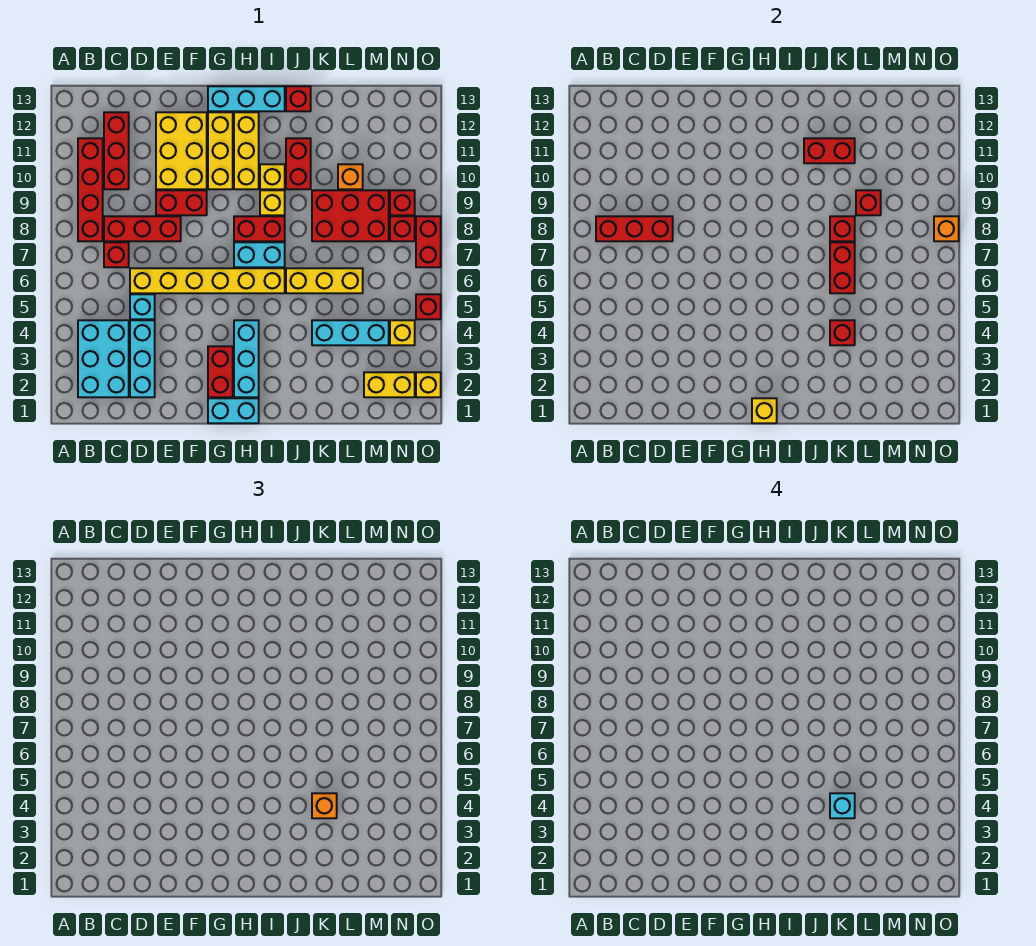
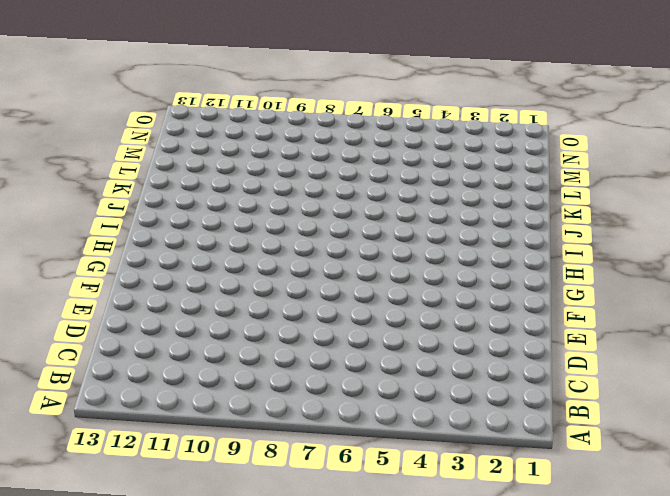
none -> cyan 2x3 brick [78,320,129,397]
none -> red 1x4 brick [78,138,103,241]
none -> red 1x1 brick [104,242,129,267]
none -> red 1x3 brick [104,216,181,241]

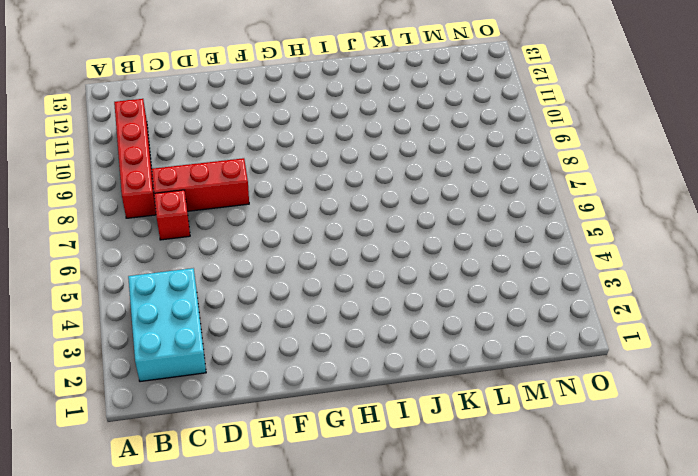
none -> red 1x3 brick [104,112,129,189]
none -> cyan 1x3 brick [130,320,155,397]
none -> cyan 1x1 brick [130,294,155,319]
none -> yellow 1x6 brick [130,268,285,293]

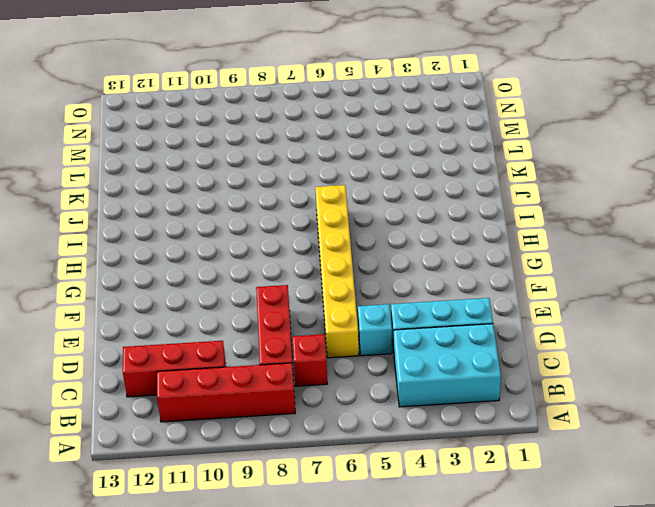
none -> red 1x2 brick [156,190,207,215]
none -> yellow 2x3 brick [156,112,207,189]
none -> cyan 1x2 brick [208,398,259,423]
none -> red 1x2 brick [208,346,233,397]

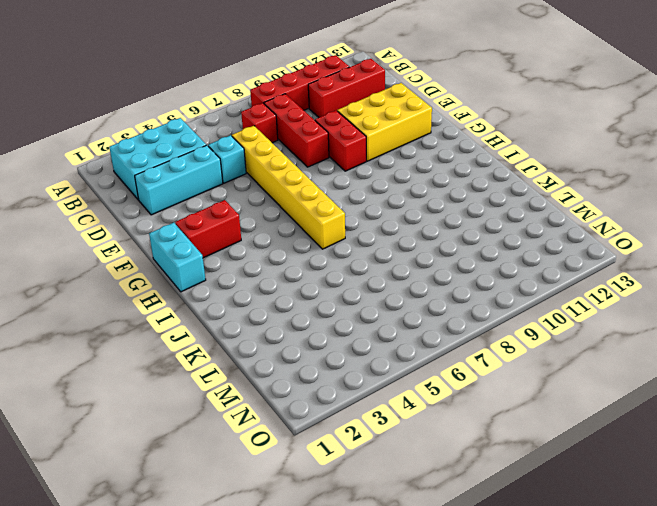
none -> yellow 1x3 brick [208,112,233,189]
none -> cyan 1x3 brick [208,86,285,111]
none -> cyan 1x3 brick [234,320,259,397]
none -> cyan 1x2 brick [234,242,285,267]

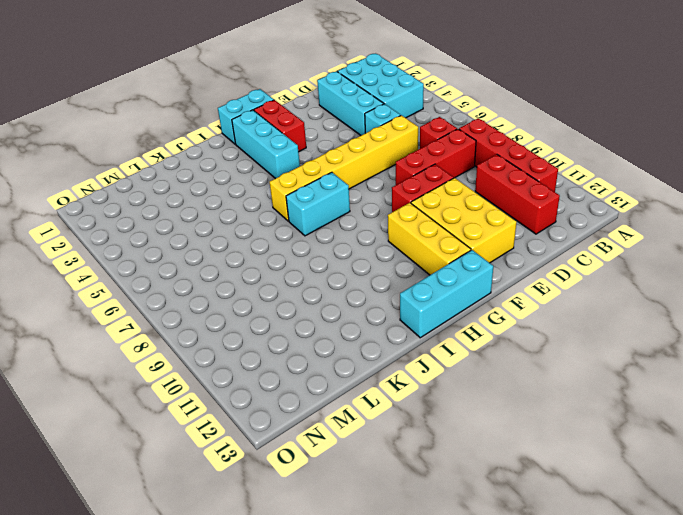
none -> red 1x2 brick [234,216,285,241]
none -> yellow 1x3 brick [234,112,259,189]
none -> yellow 1x1 brick [260,190,285,215]
none -> yellow 1x1 brick [260,164,285,189]

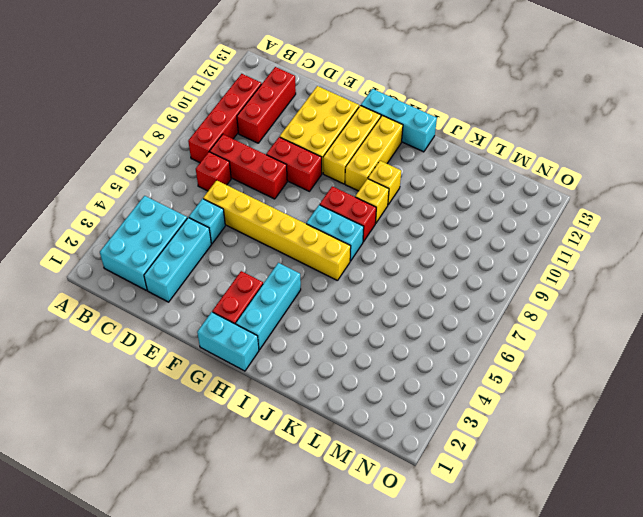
none -> yellow 1x3 brick [286,268,363,293]
none -> red 1x2 brick [286,138,311,189]
none -> red 1x1 brick [286,86,311,111]
none -> cyan 1x3 brick [312,320,389,345]

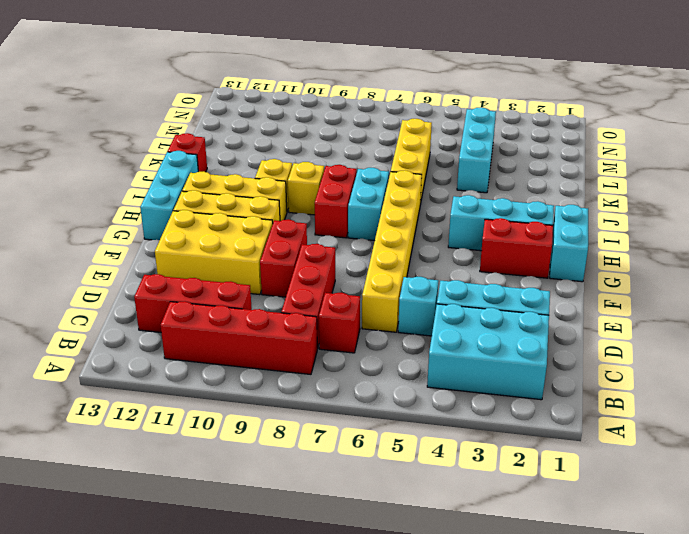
none -> red 1x2 brick [286,138,311,189]
none -> red 2x3 brick [312,190,389,241]
none -> orange 1x1 brick [338,164,363,189]
none -> yellow 1x2 brick [364,372,415,397]

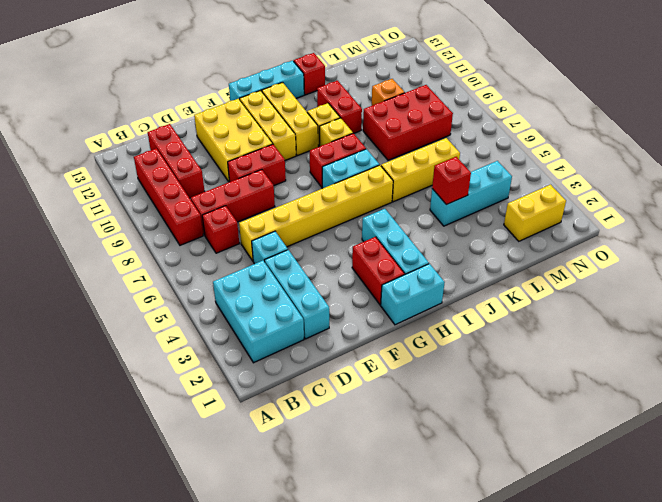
none -> yellow 1x1 brick [390,320,415,345]
none -> red 1x1 brick [390,216,415,241]
none -> red 1x1 brick [390,190,415,215]
none -> yellow 1x1 brick [416,372,441,397]

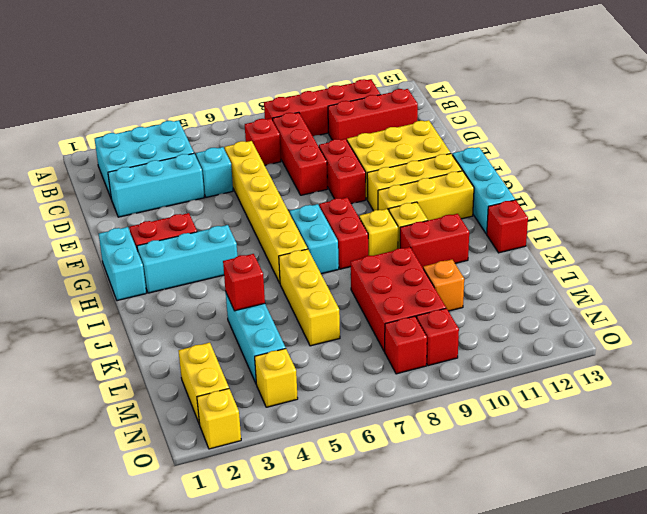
none -> red 1x1 brick [416,294,441,319]
none -> red 1x2 brick [416,216,441,267]
none -> red 1x3 brick [596,216,673,241]
none -> yellow 1x1 brick [752,398,777,423]

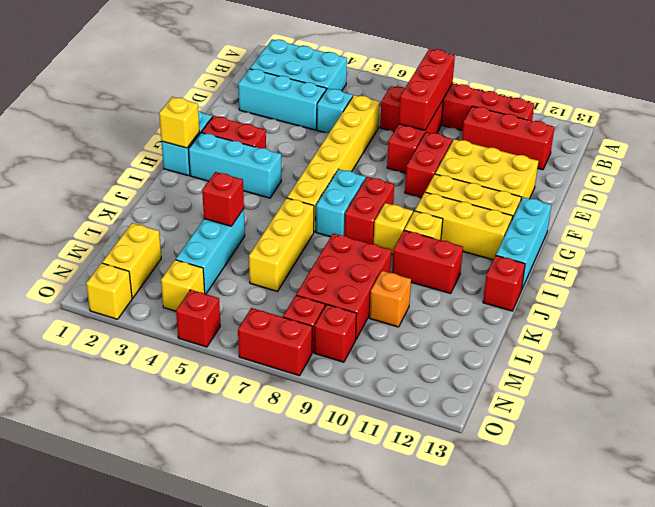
none -> red 1x2 brick [804,138,855,163]
none -> red 1x2 brick [830,242,855,293]
none -> red 1x1 brick [830,216,855,241]
none -> red 1x1 brick [856,190,881,215]

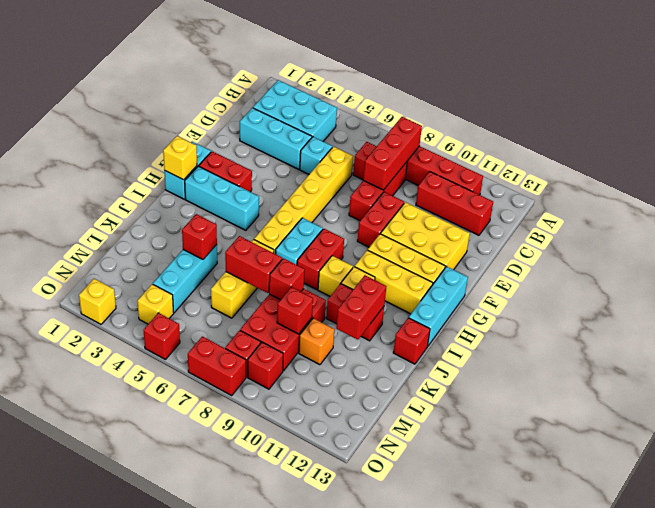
none -> yellow 1x2 brick [364,372,415,397]
none -> orange 1x1 brick [934,216,959,241]
none -> orange 1x1 brick [312,793,337,818]
none -> cyan 1x1 brick [830,793,855,818]

